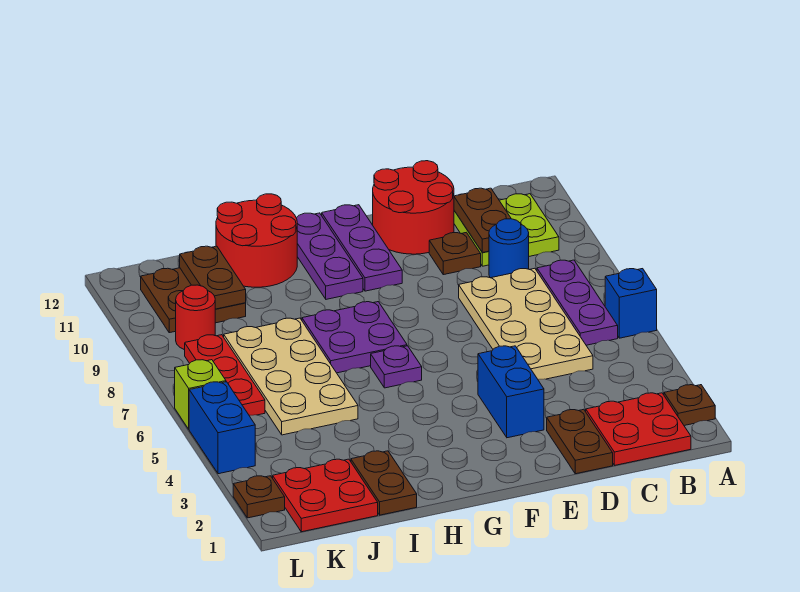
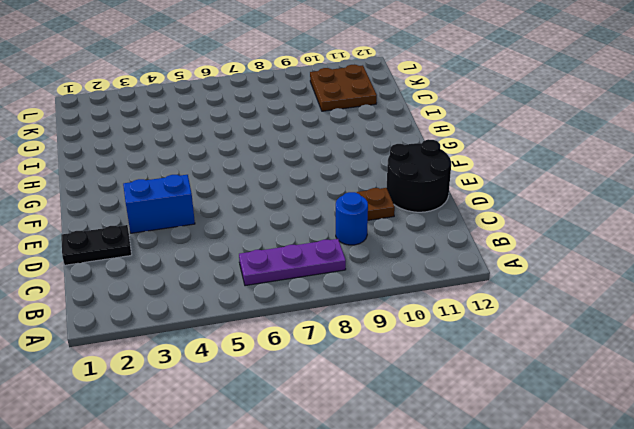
black 1x2 plate [61,225,131,265] -> brown 1x2 plate [547,409,613,474]
black 2x2 round brick [387,139,451,212] -> red 2x2 round brick [373,161,454,254]
none -> brown 1x1 plate [664,385,715,426]
none -> blue 1x1 brick [605,269,657,338]
none -> red 2x2 plate [586,393,691,465]

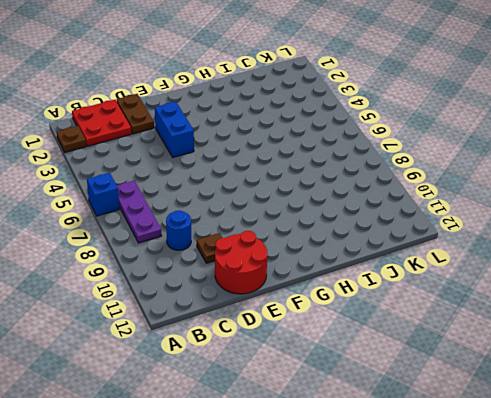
none -> lime 2x2 plate [454,194,559,266]
none -> tan 2x4 plate [459,268,593,379]
none -> purple 1x3 plate [322,205,402,291]

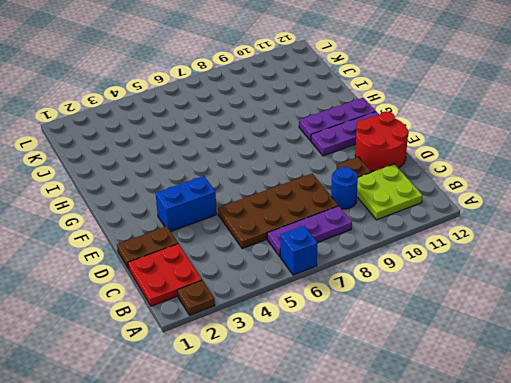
brown 2x4 plate [218,173,338,249] -> tan 2x4 plate [459,268,593,379]
none -> purple 1x1 plate [371,346,422,388]
none -> purple 2x2 plate [302,302,407,373]
none -> red 2x2 round brick [216,194,297,287]

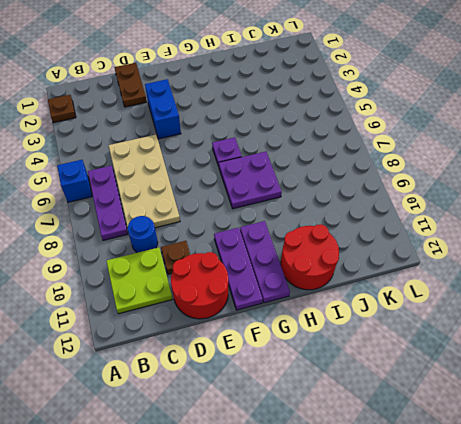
none -> red 2x2 plate [586,393,691,465]
none -> brown 1x2 plate [351,451,417,515]
none -> tan 2x4 plate [224,318,358,435]

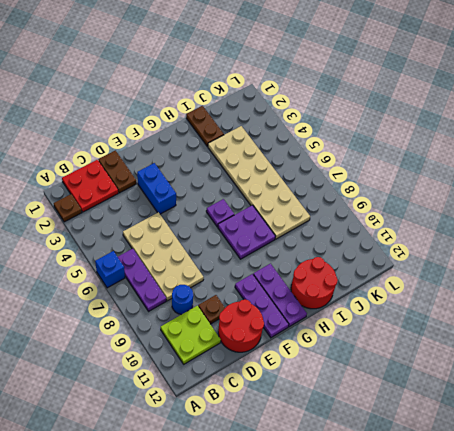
tan 2x6 plate [208,126,310,239] -> tan 2x4 plate [224,318,358,435]
none -> red 2x2 plate [273,459,378,532]
none -> brown 2x2 plate [141,268,246,333]
none -> red 1x3 plate [185,335,265,415]

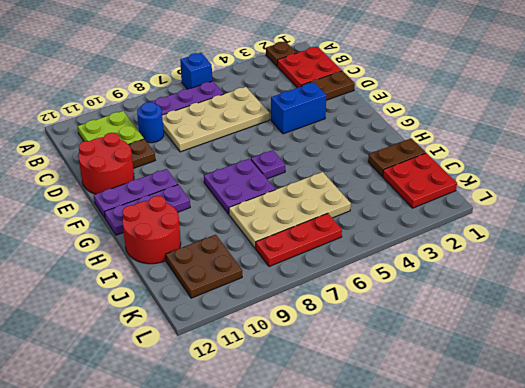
none -> red 1x1 round brick [176,285,215,350]
none -> brown 1x1 plate [233,476,285,518]
none -> blue 1x2 brick [189,382,255,474]

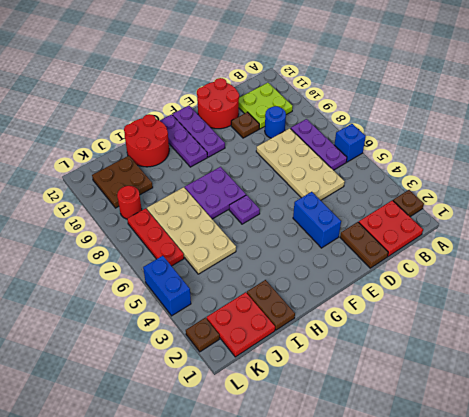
none -> lime 1x1 brick [175,360,226,429]
none -> brown 1x2 plate [454,188,511,253]
none -> brown 1x2 plate [180,246,246,309]

